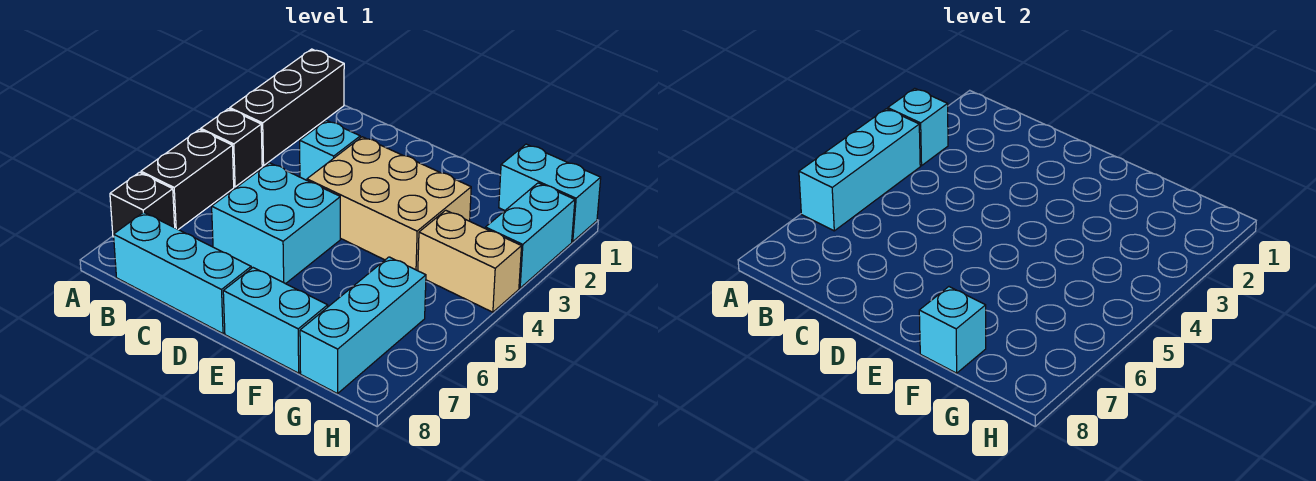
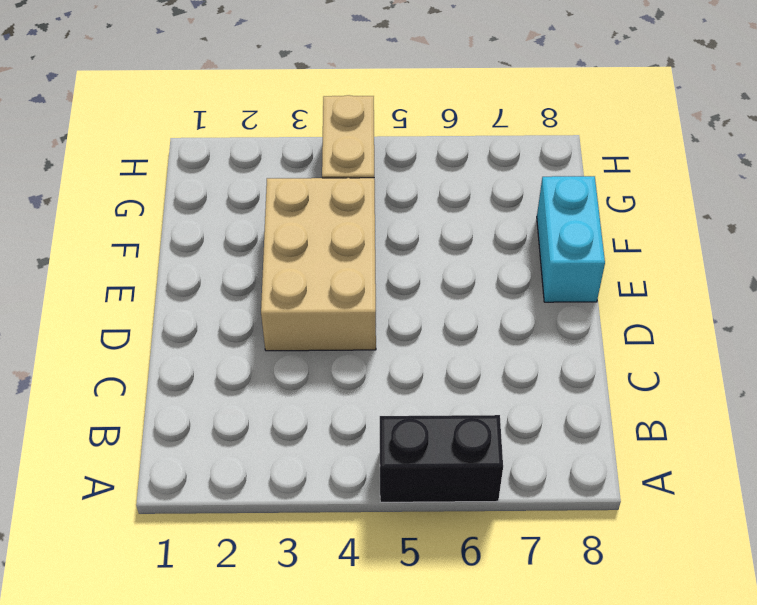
none -> black 1x3 brick [230,49,344,166]
none -> black 1x1 brick [201,109,262,187]
none -> black 1x1 brick [110,172,175,237]

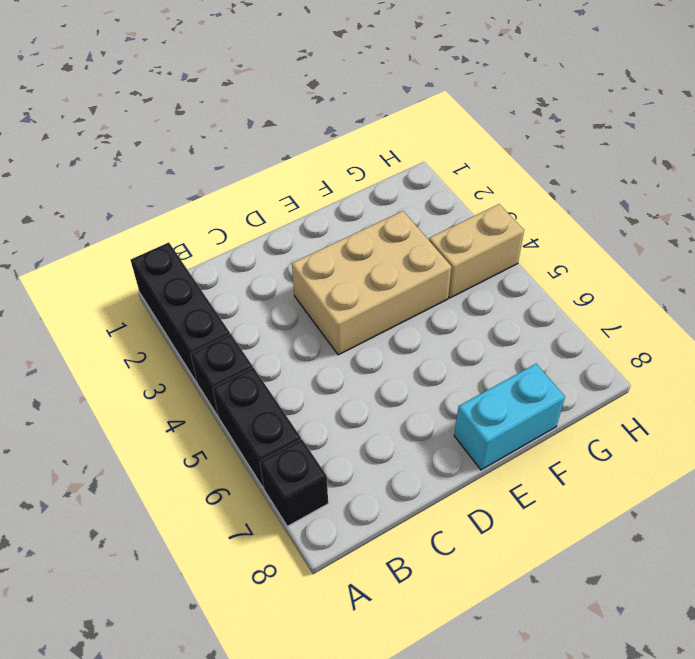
none -> cyan 1x3 brick [114,212,251,334]
none -> cyan 1x1 brick [300,120,360,180]
none -> cyan 2x2 brick [212,163,340,284]

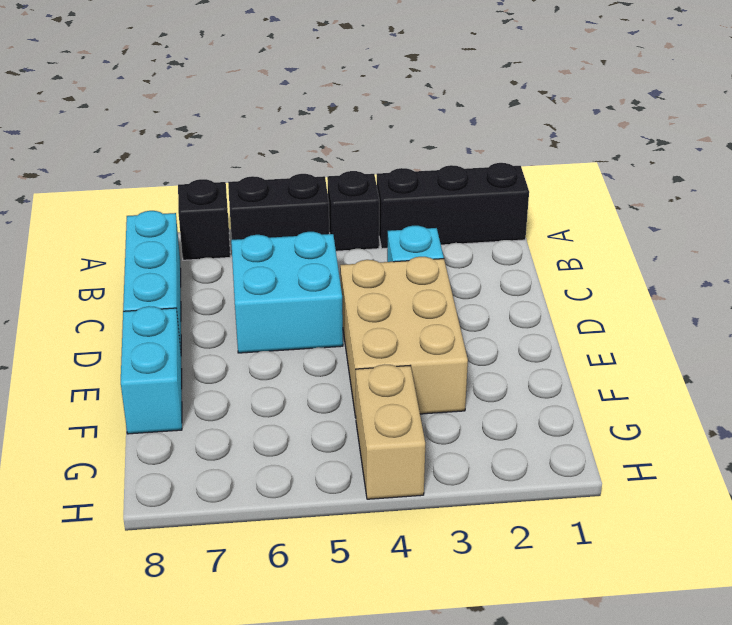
none -> cyan 1x2 brick [499,144,601,242]
none -> cyan 1x3 brick [300,257,426,394]
none -> cyan 1x2 brick [485,183,575,288]

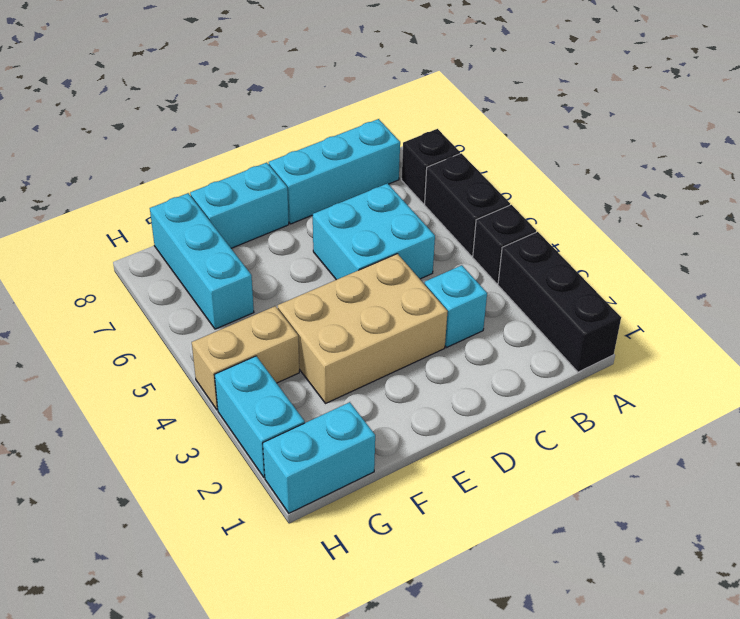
none -> cyan 1x1 brick [888,88,948,166]
none -> cyan 1x3 brick [799,109,920,231]
none -> cyan 1x1 brick [919,287,986,373]

